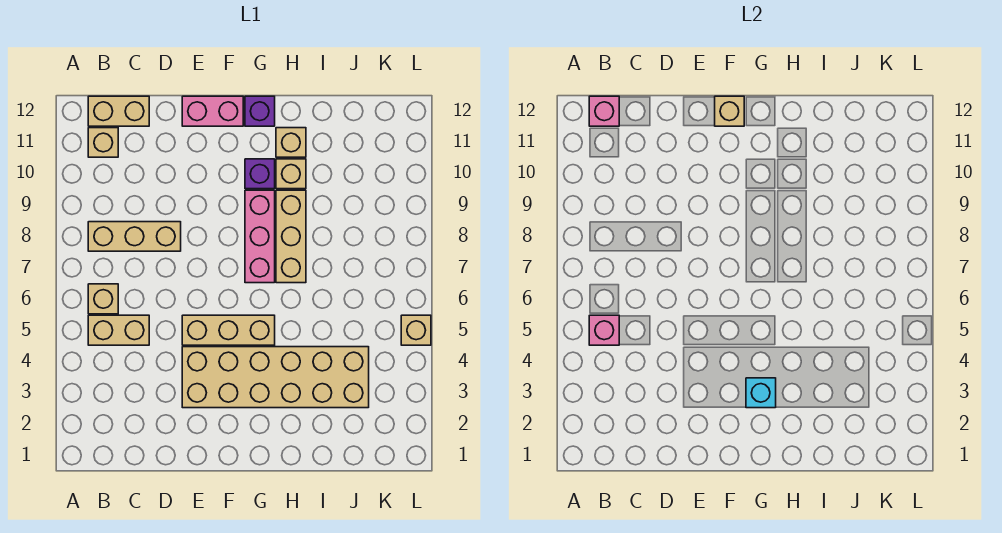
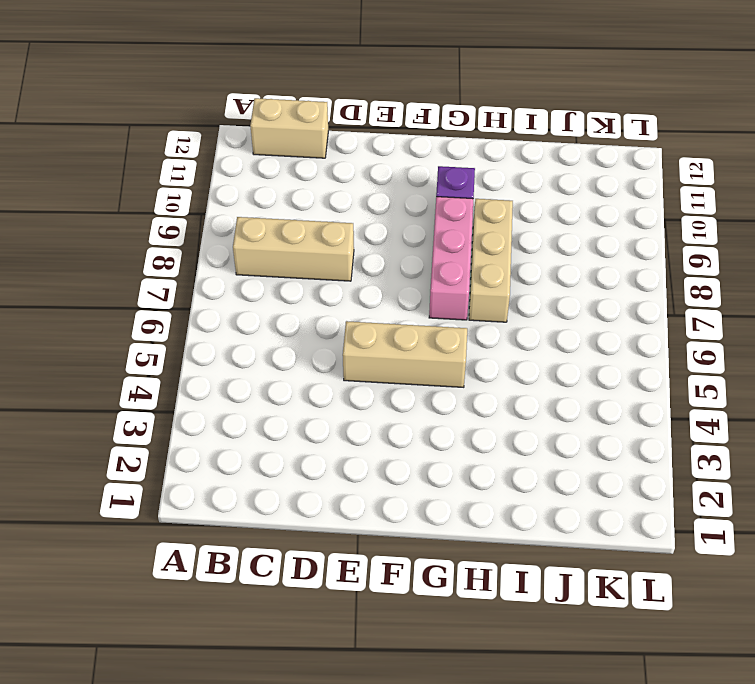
none -> tan 1x2 brick [88,315,149,345]
none -> tan 1x1 brick [88,284,118,314]
none -> tan 1x1 brick [88,128,118,157]

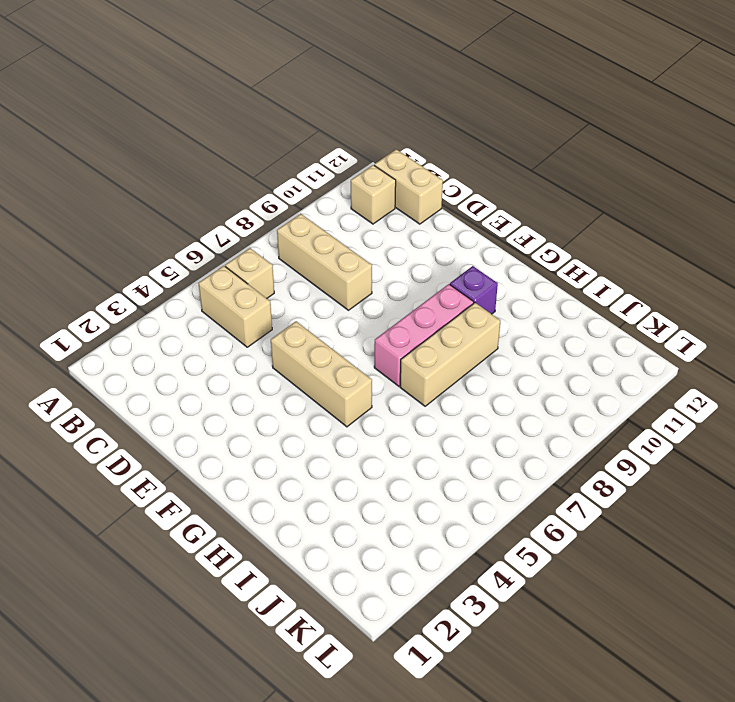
none -> tan 2x6 brick [182,347,369,408]
none -> pink 1x2 brick [182,96,243,126]
none -> purple 1x1 brick [245,96,275,126]

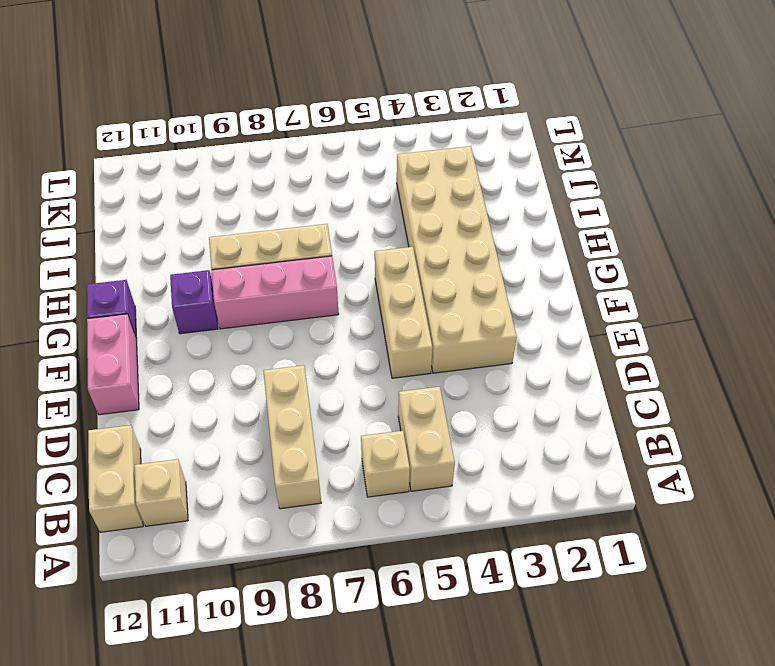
none -> tan 1x1 brick [276,159,306,189]
none -> tan 1x1 brick [276,128,306,157]
none -> tan 1x1 brick [401,315,431,345]

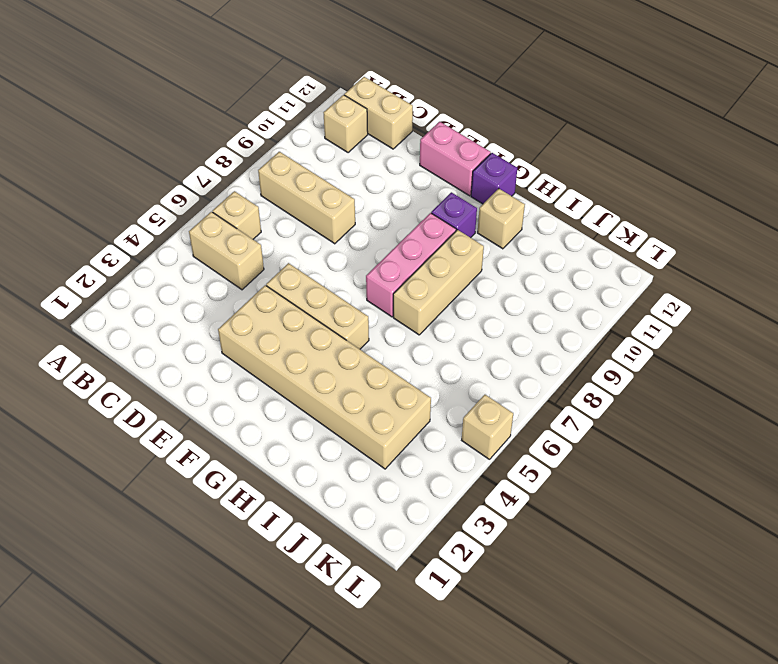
none -> tan 1x1 brick [276,159,306,189]
none -> pink 1x1 brick [589,315,619,345]
none -> pink 1x1 brick [589,96,619,126]

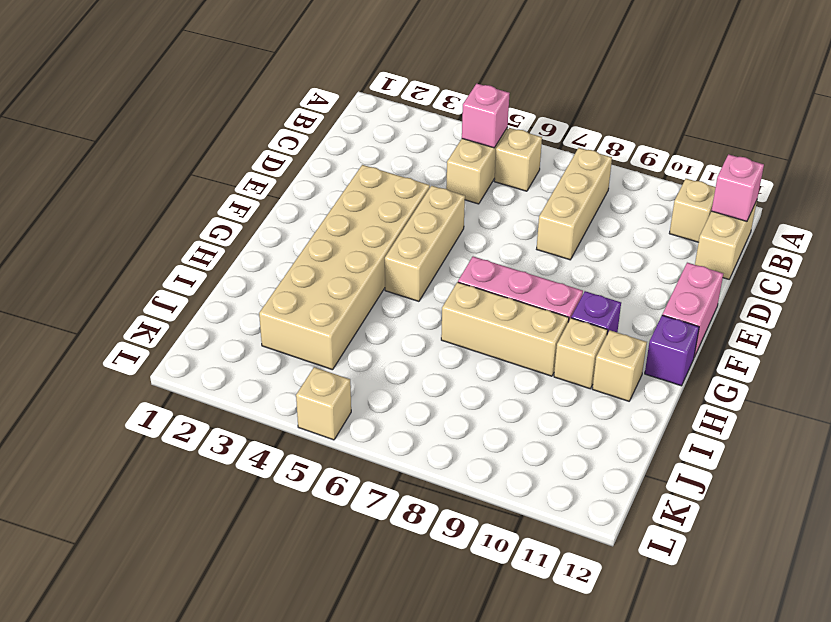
none -> tan 1x1 brick [715,96,744,126]
none -> cyan 1x1 brick [746,378,776,408]

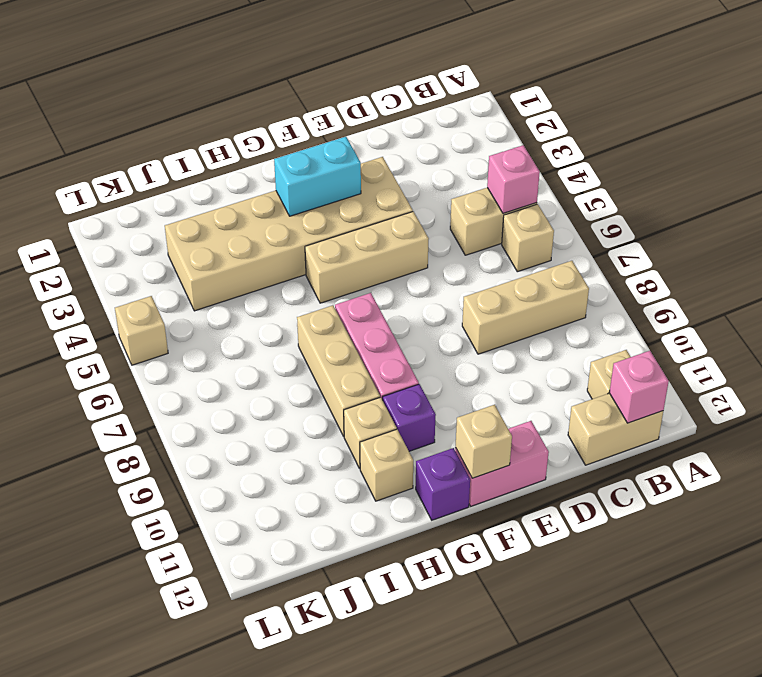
cyan 1x2 brick [274,137,361,216] -> cyan 1x1 brick [746,378,776,408]

